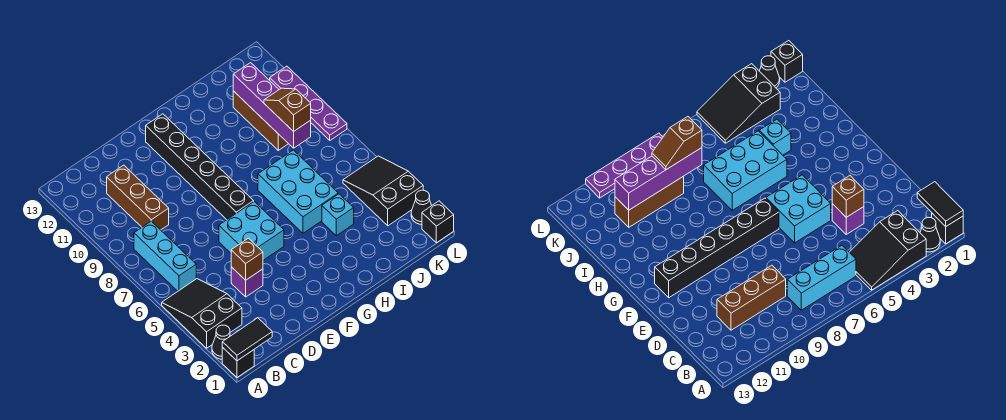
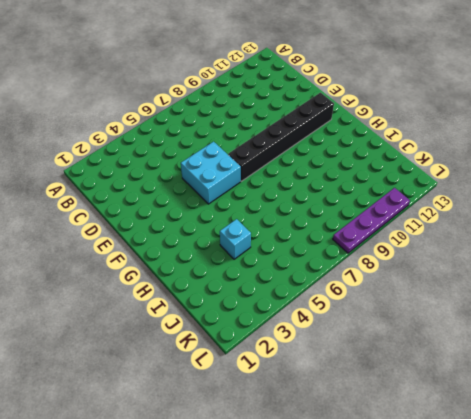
none -> black 1x1 brick [222,348,254,377]
none -> black 1x1 cone [212,325,230,359]
none -> black 2x3 slope [162,279,242,348]

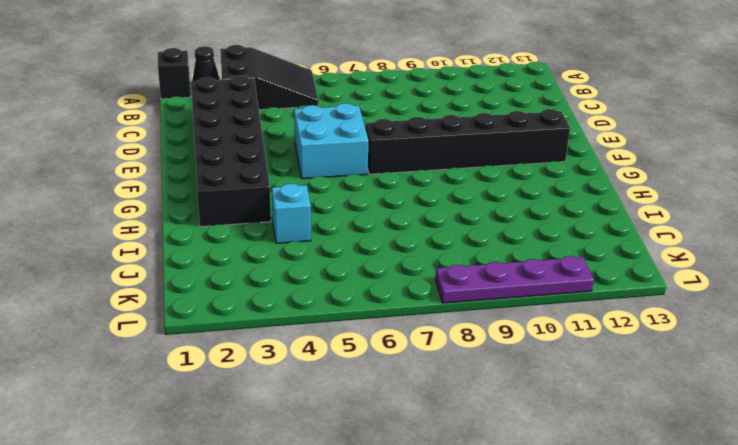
black 2x6 brick [191,76,271,227] -> none
none -> cyan 1x3 brick [134,221,196,291]
none -> brown 1x3 brick [107,165,169,230]
none -> purple 1x1 brick [231,267,263,297]

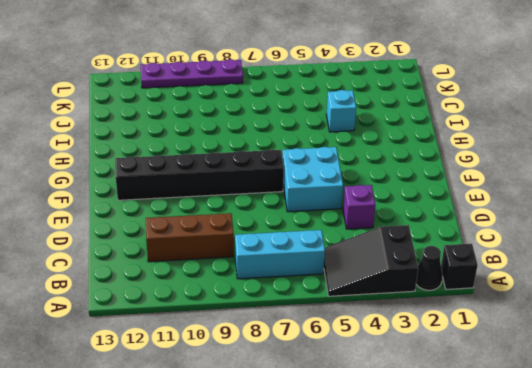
none -> cyan 2x3 brick [258,150,338,233]
none -> brown 1x3 brick [233,91,288,150]
none -> black 2x3 slope [343,156,423,226]

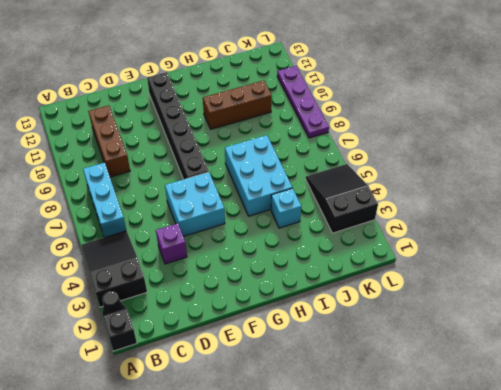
brown 1x3 brick [203,80,272,129] -> brown 1x3 brick turned to [233,91,288,150]
none -> black 1x1 brick [422,201,454,243]
none -> black 1x1 cone [411,190,432,225]
none -> black 1x2 tile [222,318,272,361]

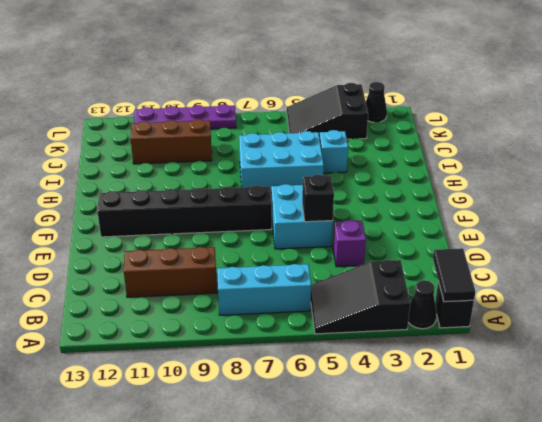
black 1x1 brick [302,174,334,222] -> black 1x1 brick moved to [422,201,454,243]
none -> brown 1x1 brick [231,238,263,280]
none -> purple 1x4 brick [233,63,311,148]
none -> brown 1x2 slope [264,88,311,132]

